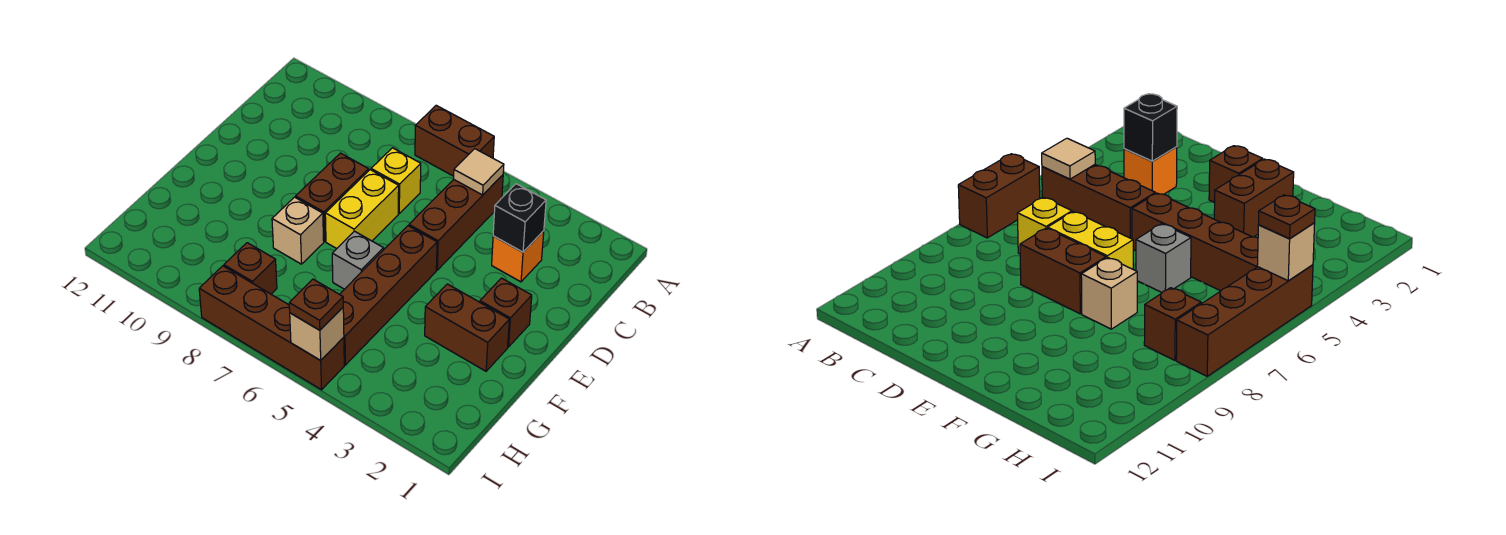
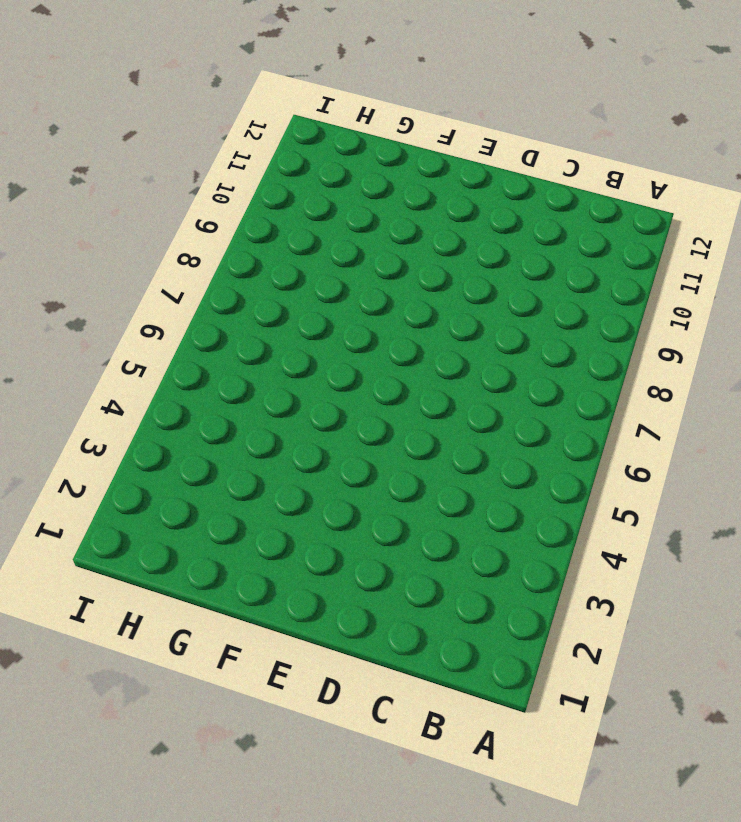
none -> brown 1x2 brick [415,105,494,176]
none -> brown 1x3 brick [409,175,503,270]
none -> orange 1x1 brick [492,231,544,282]

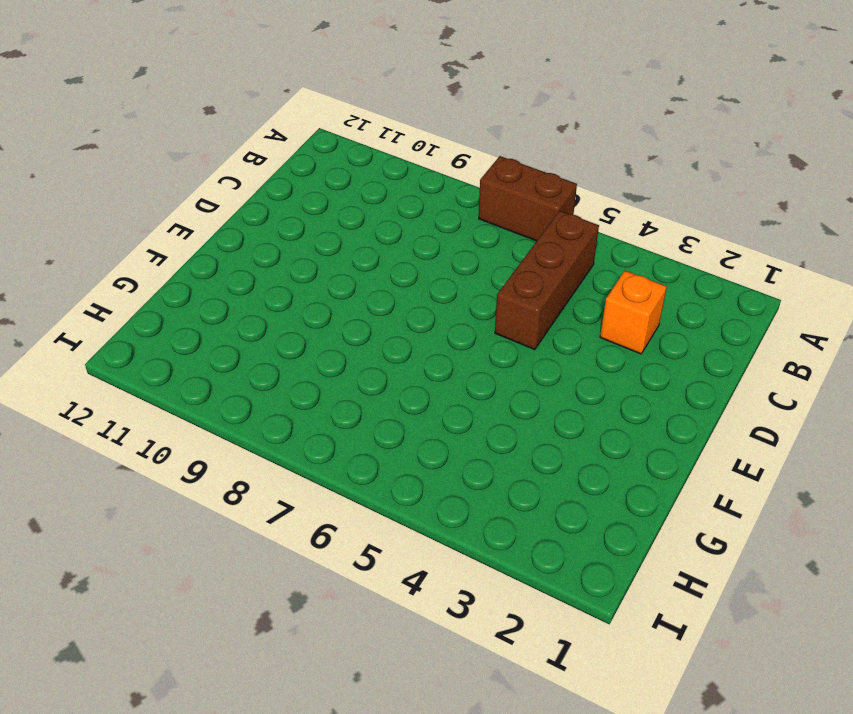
none -> yellow 1x1 brick [371,148,421,214]
none -> yellow 1x2 brick [325,170,399,249]
none -> brown 1x2 brick [296,153,369,241]

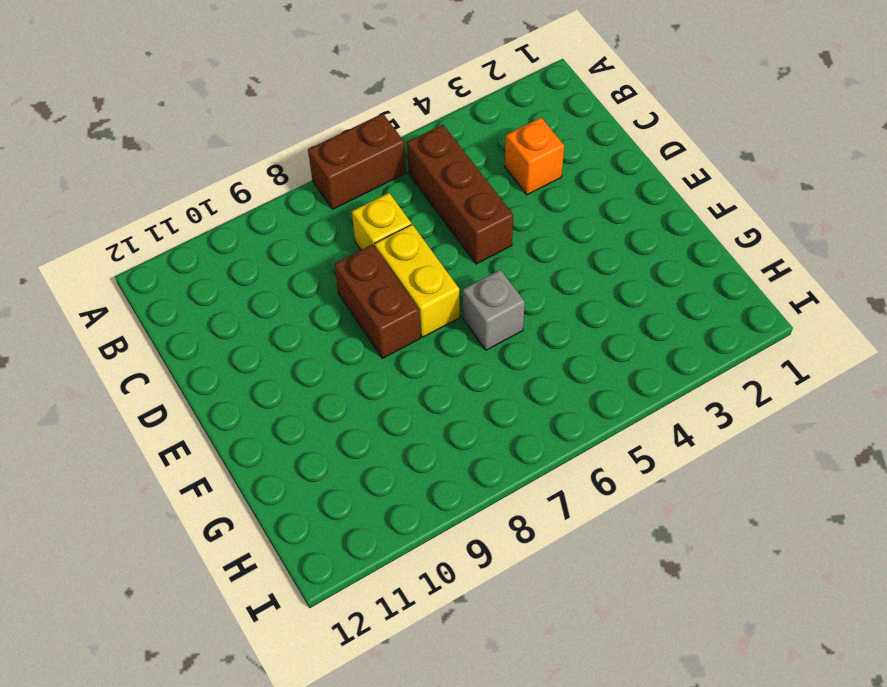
none -> brown 1x1 brick [480,278,532,347]
none -> brown 1x4 brick [340,226,437,365]
none -> brown 1x2 brick [425,284,509,371]

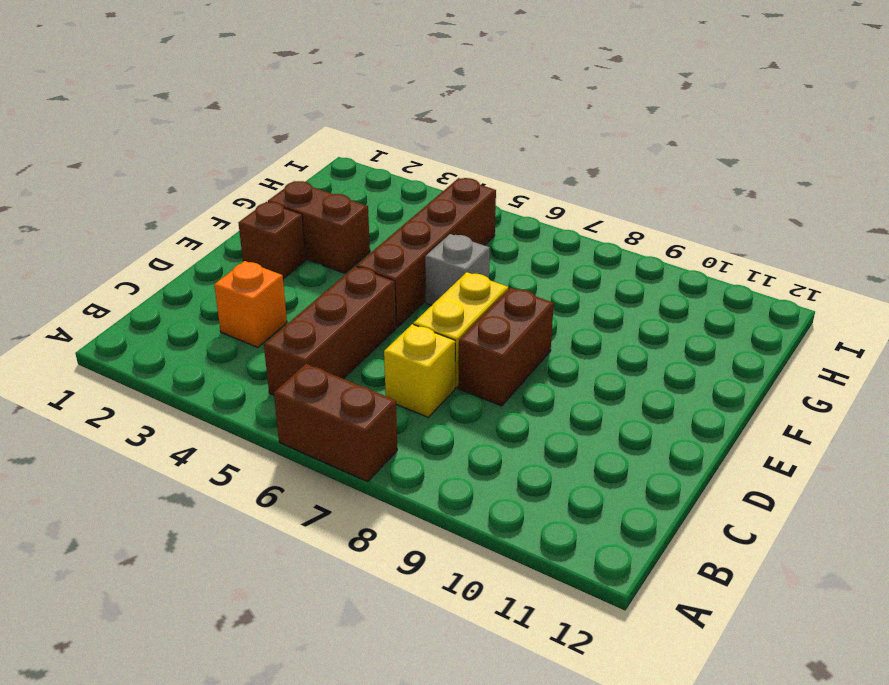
none -> tan 1x1 brick [272,197,324,264]
none -> brown 1x1 brick [224,243,277,294]
none -> brown 1x4 brick [199,266,344,390]

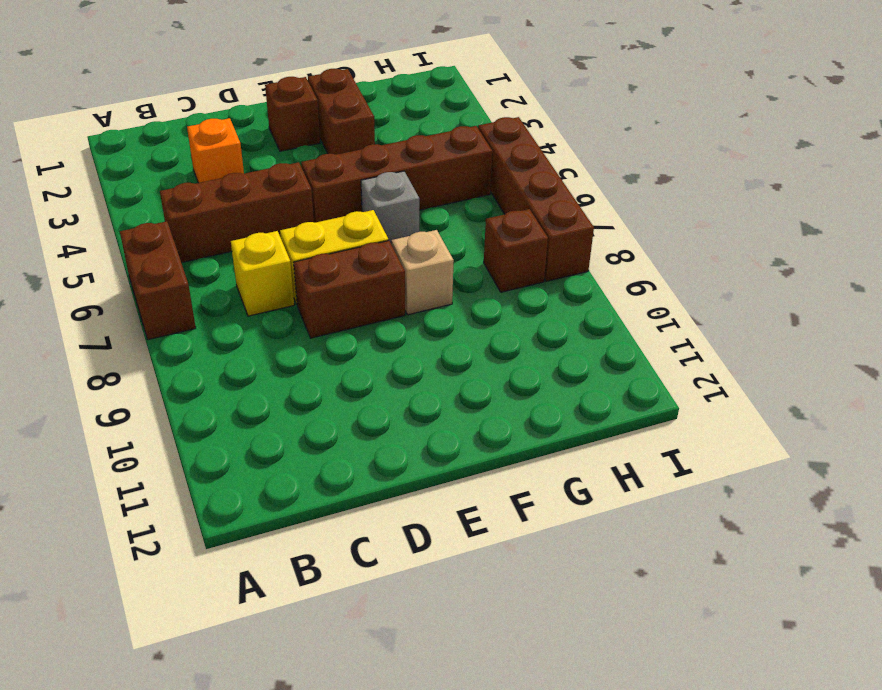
none -> tan 1x1 tile [454,149,504,195]
none -> black 1x1 brick [493,184,546,252]
none -> tan 1x1 brick [290,308,344,360]

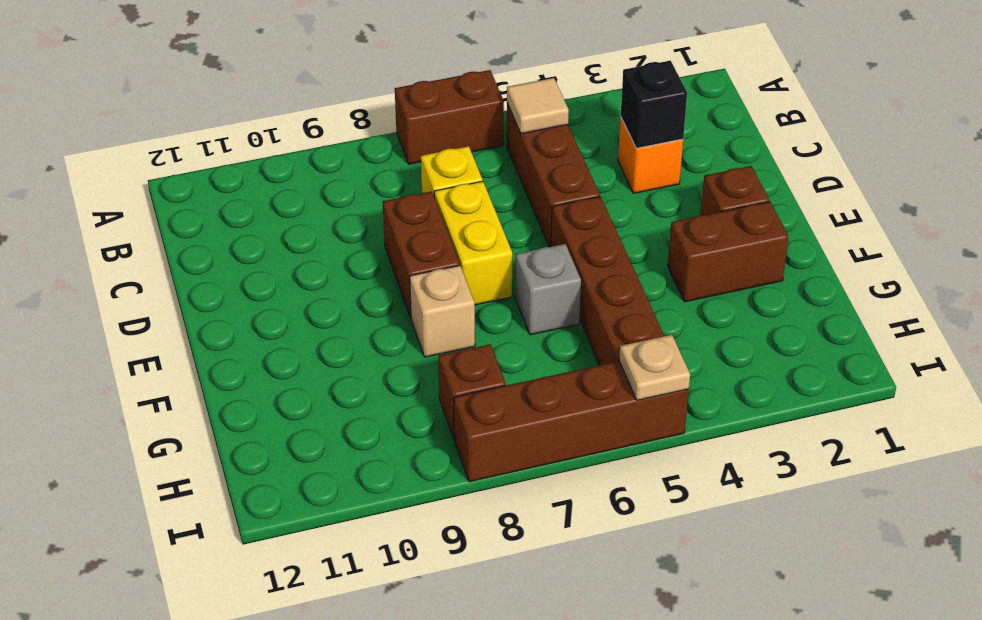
tan 1x1 plate [619,335,690,400] -> tan 1x1 brick [290,308,344,360]
none -> brown 1x1 plate [289,279,343,330]

